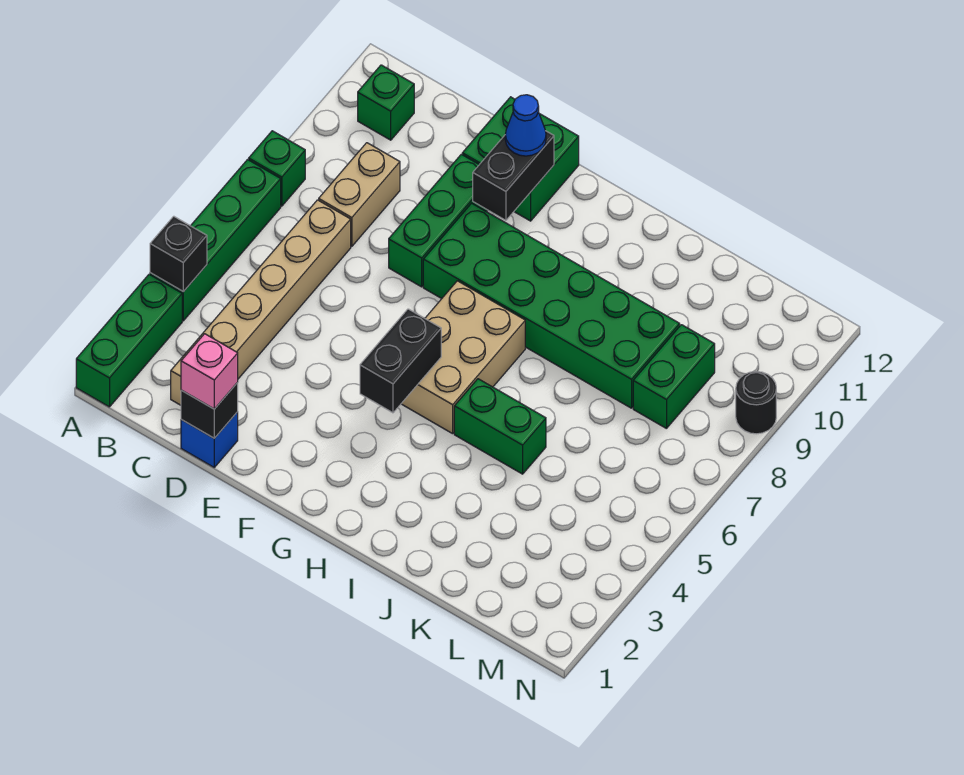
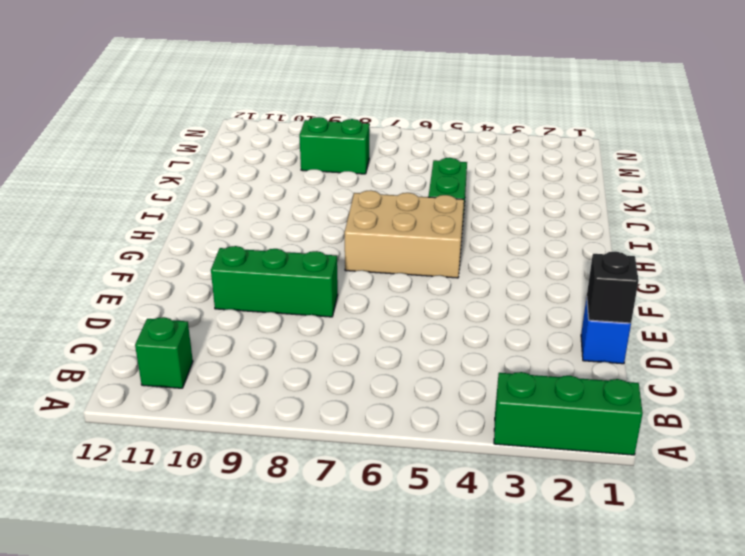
none -> green 1x4 brick [150,160,281,321]
none -> green 1x1 brick [249,131,305,206]
none -> tan 1x6 brick [171,200,351,405]

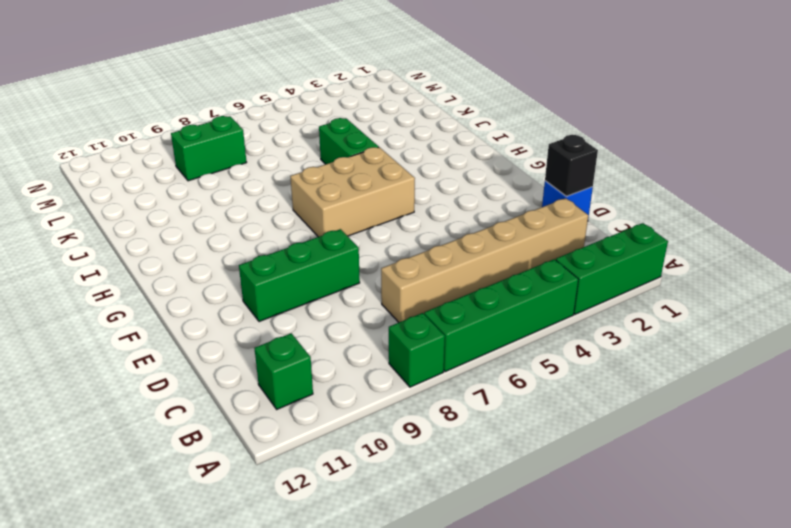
none -> tan 1x2 brick [319,143,400,246]
none -> green 2x2 brick [462,97,579,221]
none -> green 2x6 brick [423,203,680,408]

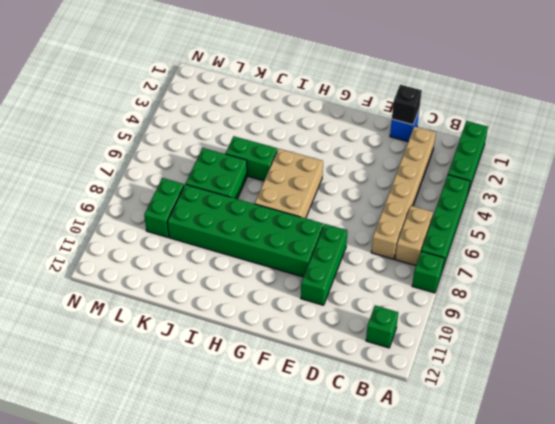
tan 1x2 brick [395,206,433,266] -> tan 1x2 brick moved to [319,143,400,246]
green 2x2 brick [186,148,247,199] -> green 2x2 brick moved to [462,97,579,221]
none -> black 1x1 round brick [736,371,776,434]
none -> black 1x1 brick [150,216,207,292]
none -> black 1x2 brick [473,131,554,220]

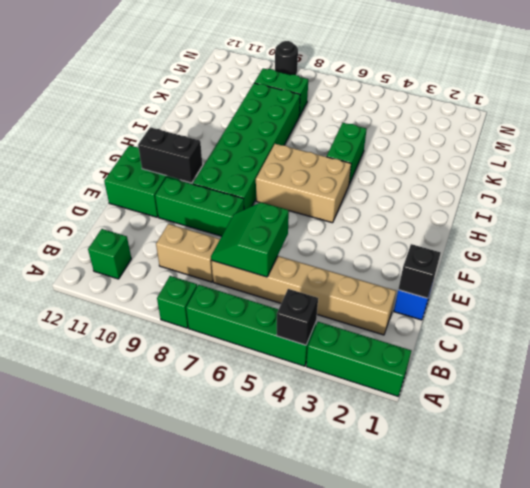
green 2x2 slope [211,202,289,277] -> none
none -> black 1x2 brick [360,309,441,413]
none -> pink 1x1 brick [181,334,238,409]
none -> blue 1x1 cone [505,95,546,156]

